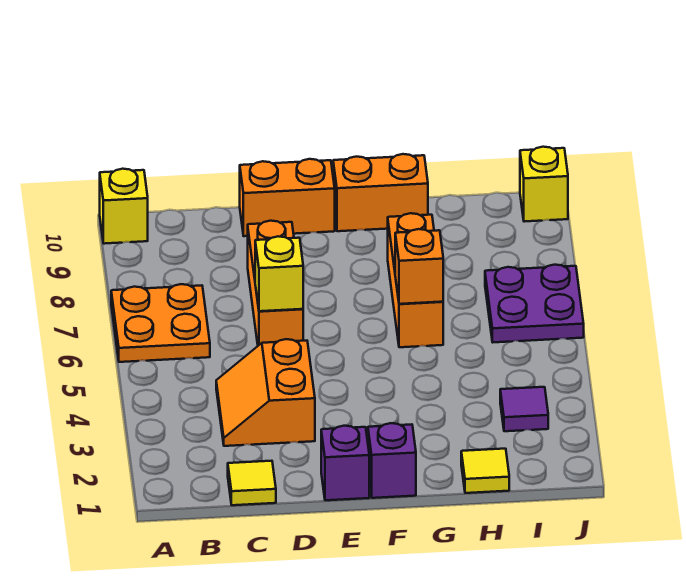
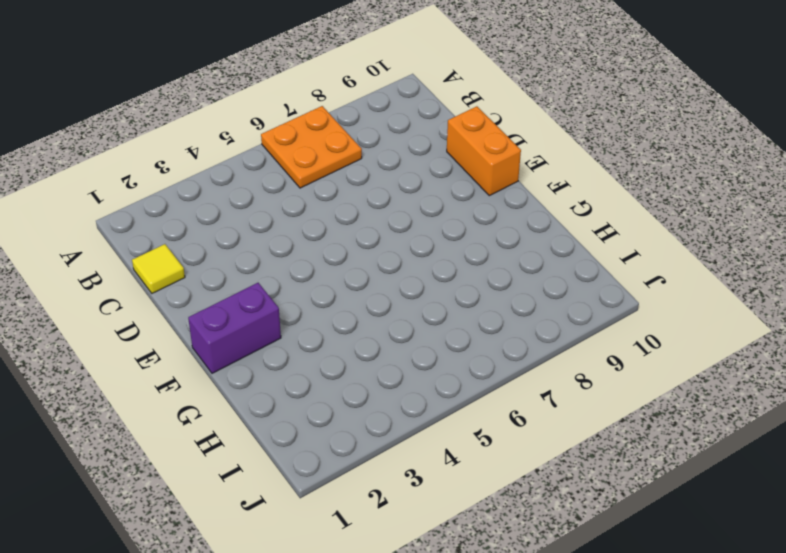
purple 1x2 brick [188,283,281,373] -> purple 1x1 brick [368,423,416,498]
none -> yellow 1x1 brick [100,169,148,244]
none -> orange 2x2 slope [216,339,315,446]
none -> orange 1x3 brick [248,221,303,346]

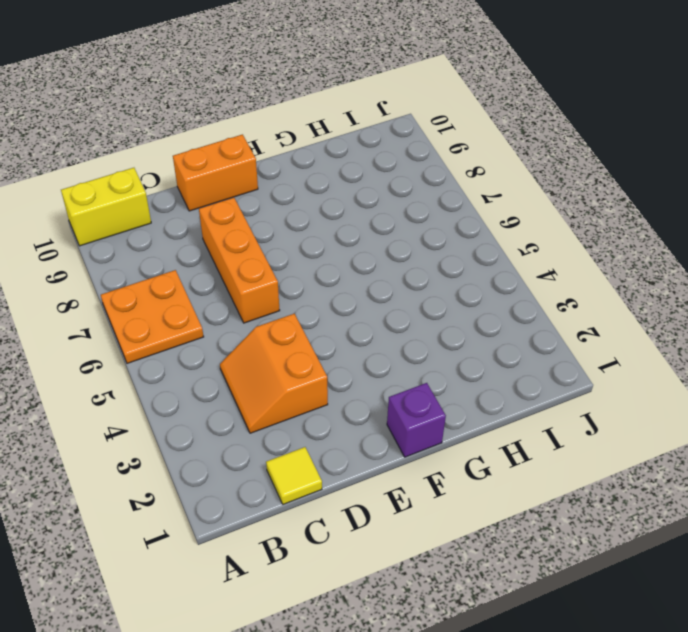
yellow 1x2 brick [61,168,151,246] -> yellow 1x1 brick [100,169,148,244]
none -> purple 1x1 brick [321,426,369,500]
none -> orange 1x2 brick [333,154,428,231]
none -> orange 1x3 brick [388,213,443,347]

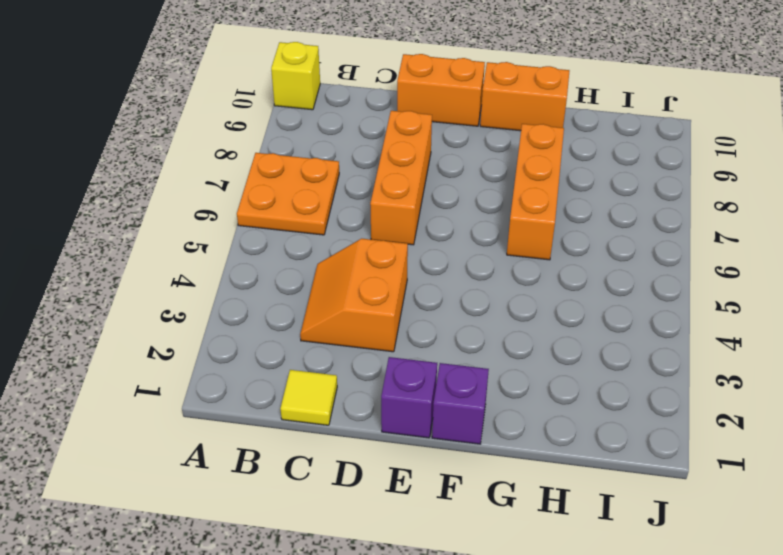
none -> yellow 1x1 tile [461,449,509,493]
none -> purple 1x1 tile [500,387,548,431]
none -> purple 2x2 plate [485,265,584,342]

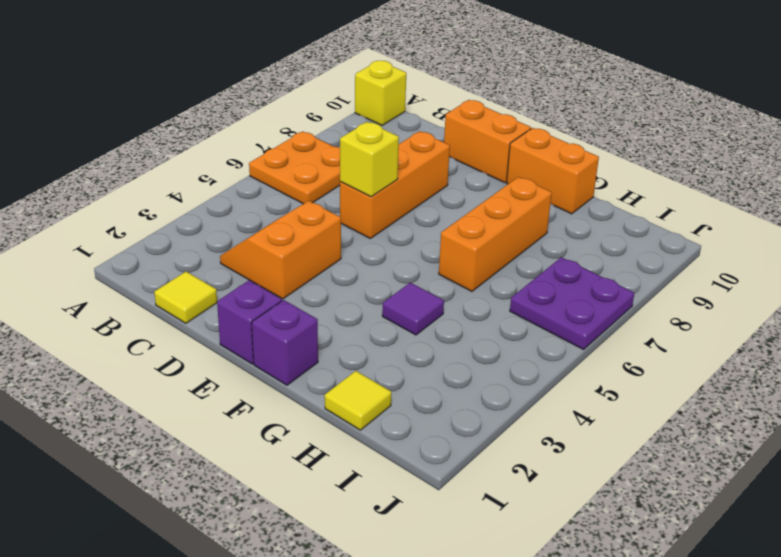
purple 1x1 tile [382,283,444,335] -> purple 1x1 tile moved to [500,387,548,431]
none -> yellow 1x1 brick [520,147,568,222]
none -> orange 1x1 brick [395,229,443,304]

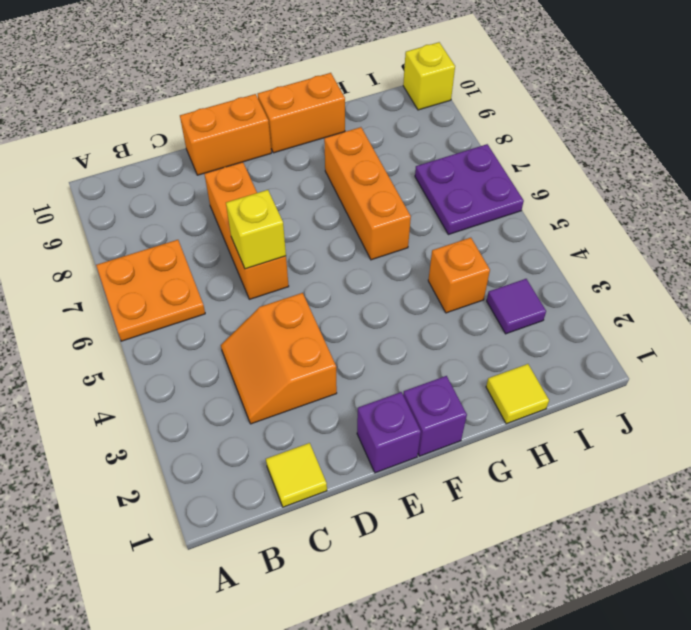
orange 1x1 brick [428,238,490,313] -> orange 1x1 brick moved to [395,229,443,304]
none -> yellow 1x1 brick [100,169,148,244]

